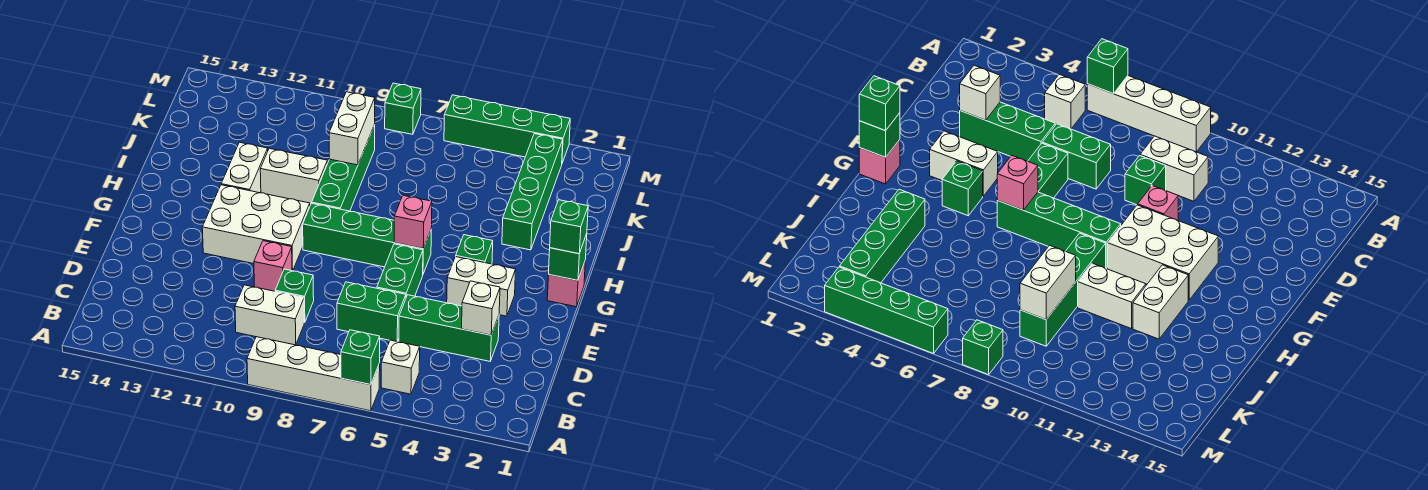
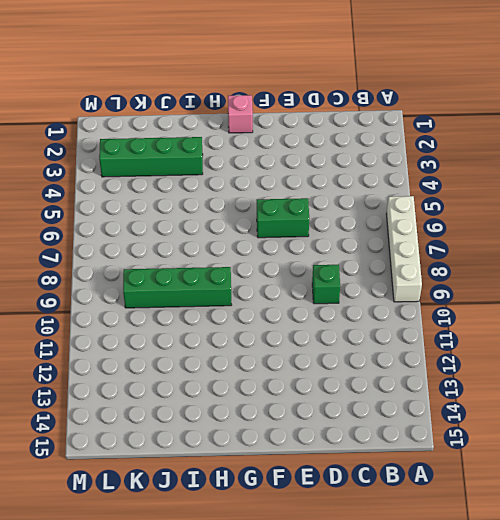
none -> white 1x1 brick [381,340,420,394]
none -> white 1x2 brick [235,285,304,345]
none -> green 1x3 brick [399,295,499,361]

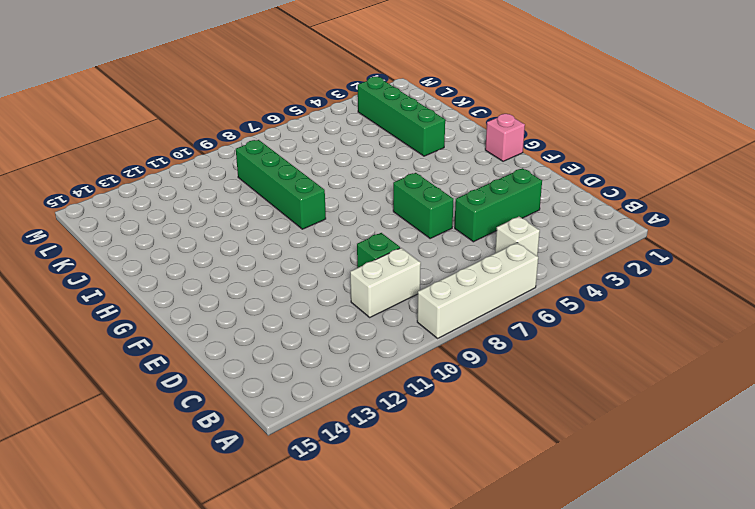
none -> green 1x2 brick [337,282,406,341]
none -> pink 1x1 brick [254,241,292,291]
none -> white 1x2 brick [447,257,516,316]

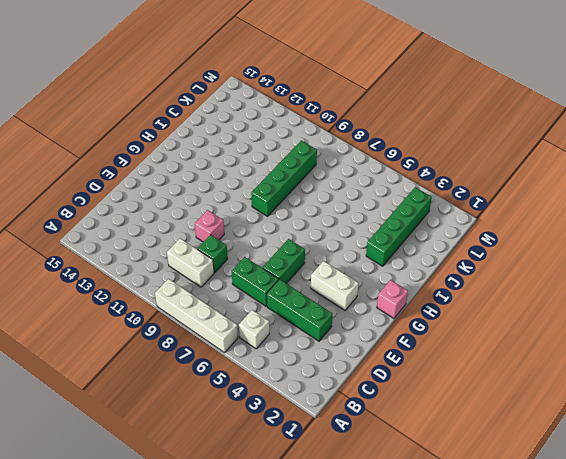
none -> white 2x3 brick [202,185,310,271]
none -> green 1x1 brick [456,235,493,264]
none -> green 1x4 brick [303,203,431,274]

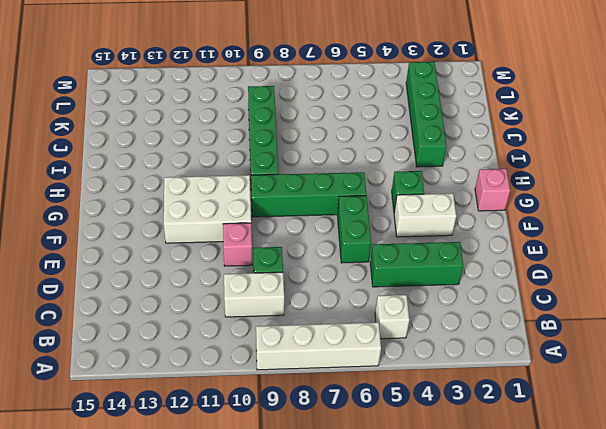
none -> green 1x2 brick [337,282,406,341]
none -> white 1x2 brick [221,142,268,193]
none -> white 1x2 brick [260,148,327,205]

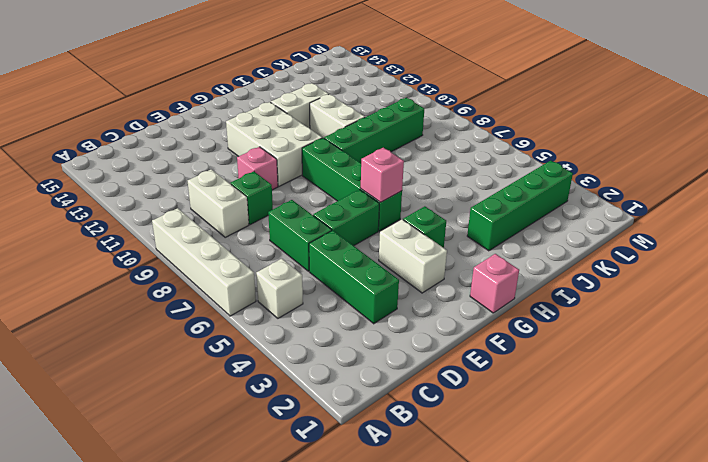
none -> green 1x4 brick [444,95,570,163]
none -> green 1x1 brick [385,83,421,134]
none -> green 1x1 brick [341,330,380,385]

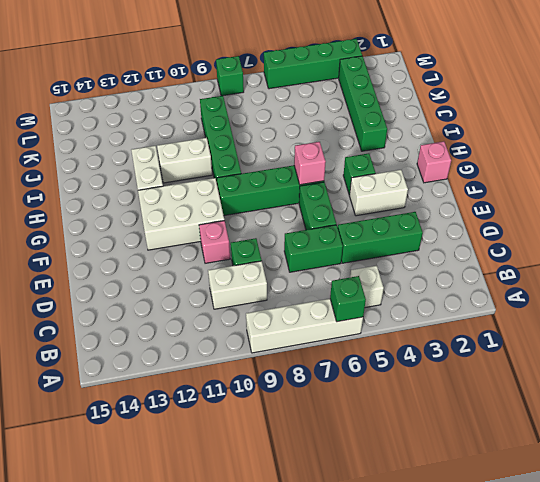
none -> white 1x1 brick [462,281,500,335]
none -> green 1x1 brick [549,234,587,280]
none -> white 1x2 brick [329,92,375,165]

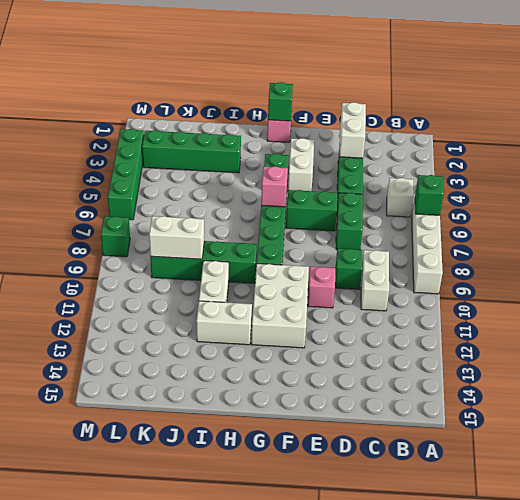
white 1x2 brick [340,102,366,158] -> white 1x1 brick [462,281,500,335]
none -> green 1x1 brick [550,200,588,254]

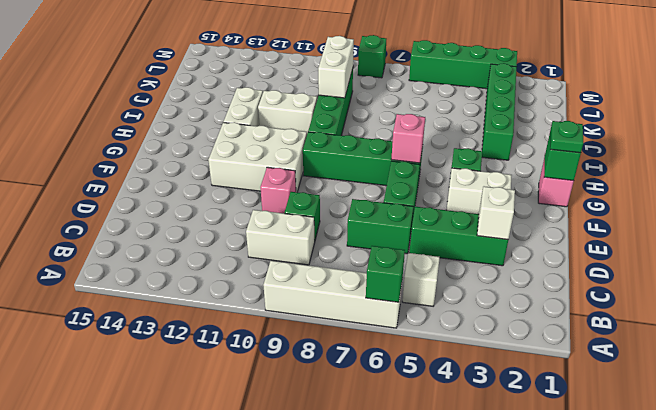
green 1x1 plate [550,121,583,153] -> green 1x1 brick [550,200,588,254]

